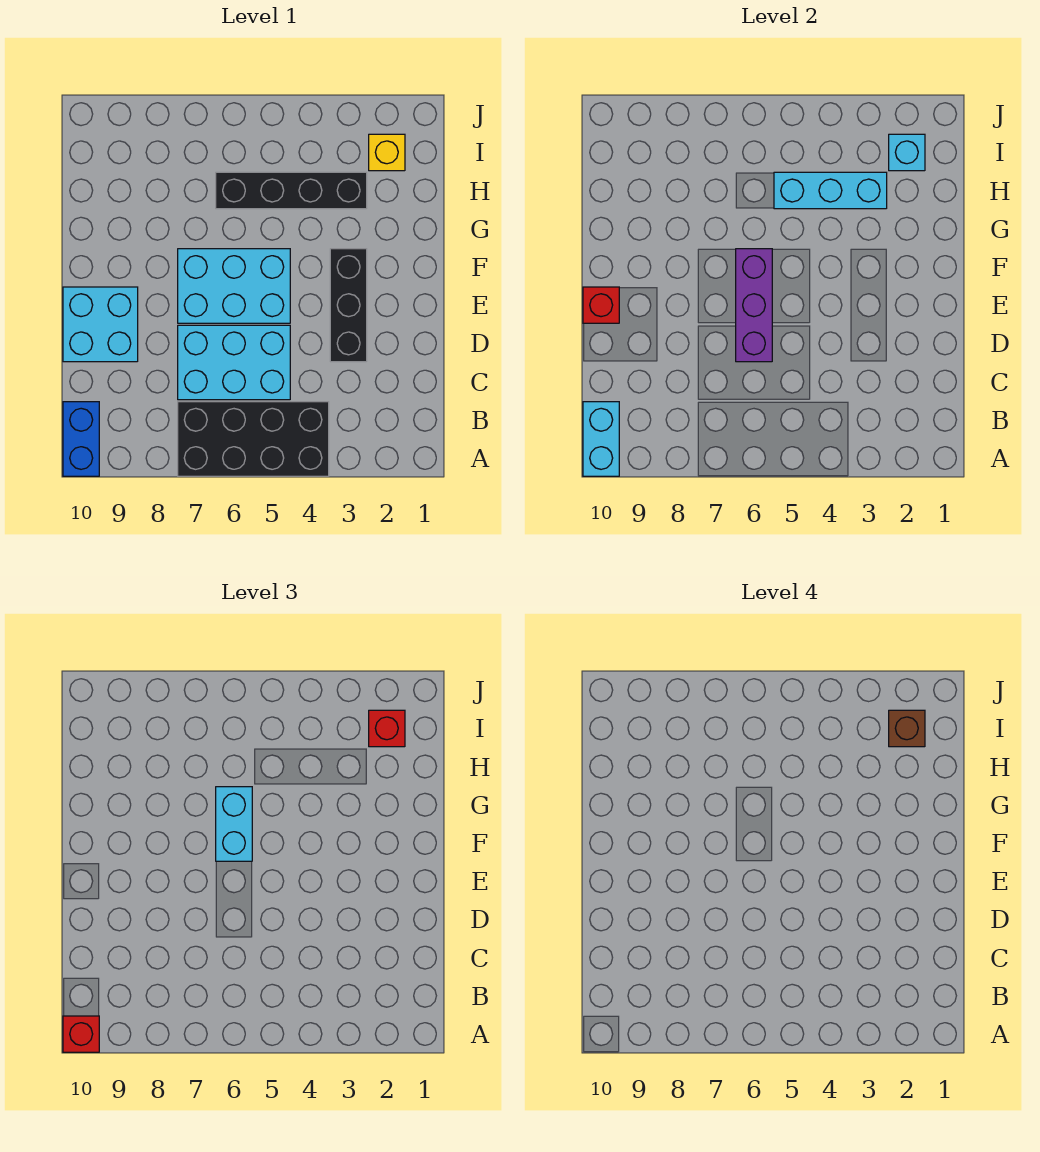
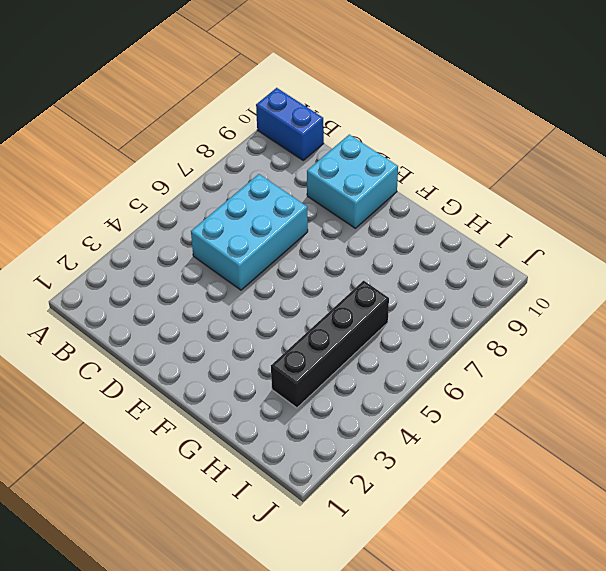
none -> black 2x4 brick [178,402,329,476]
none -> black 1x3 brick [330,249,367,362]
none -> cyan 2x3 brick [178,249,290,323]

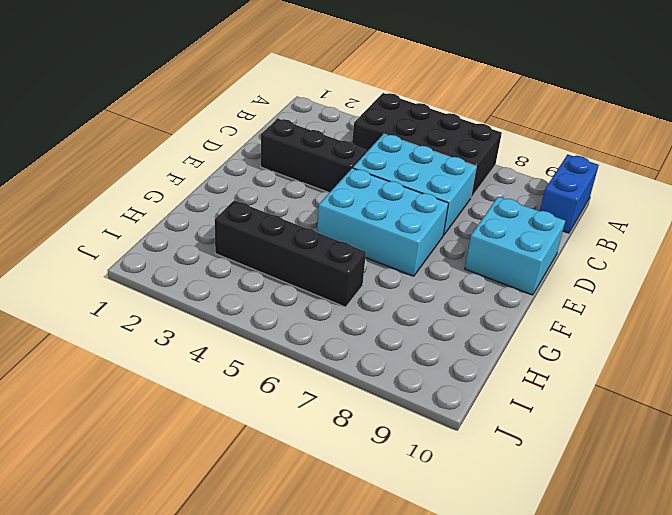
black 1x3 brick [261,119,367,193] -> black 1x3 brick turned to [330,249,367,362]
none -> yellow 1x1 brick [369,134,405,171]
none -> cyan 1x2 brick [583,402,619,476]
none -> purple 1x3 brick [736,249,772,362]

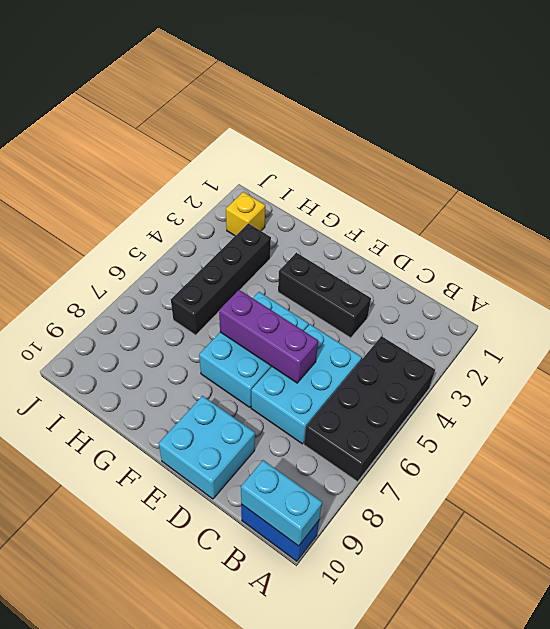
none -> red 1x1 brick [583,287,619,323]
none -> cyan 1x3 brick [774,172,887,209]
none -> cyan 1x1 brick [889,134,925,171]

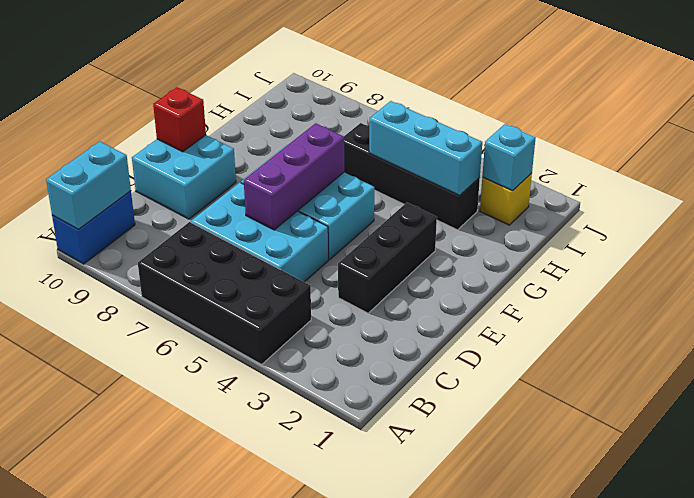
none -> red 1x1 brick [63,1016,99,1052]
none -> cyan 1x2 brick [216,787,252,861]
none -> red 1x1 brick [369,710,405,747]

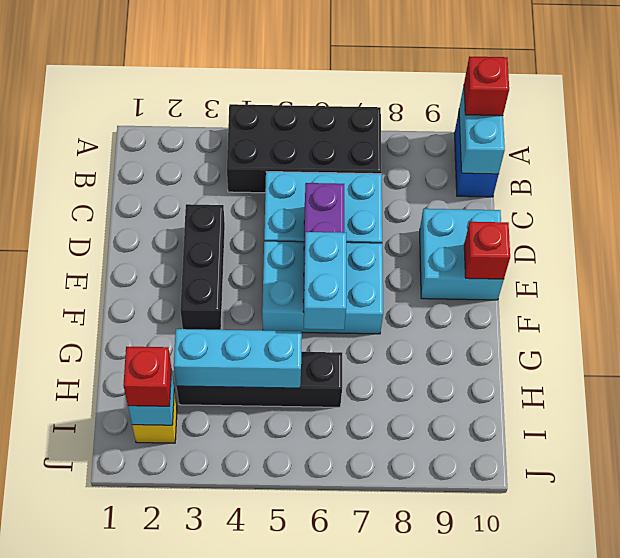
none -> brown 1x1 brick [889,710,925,747]

